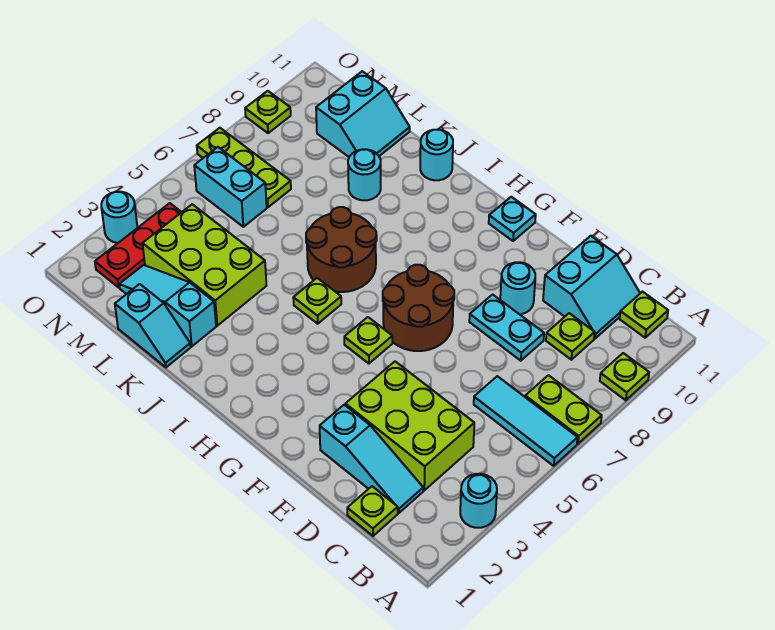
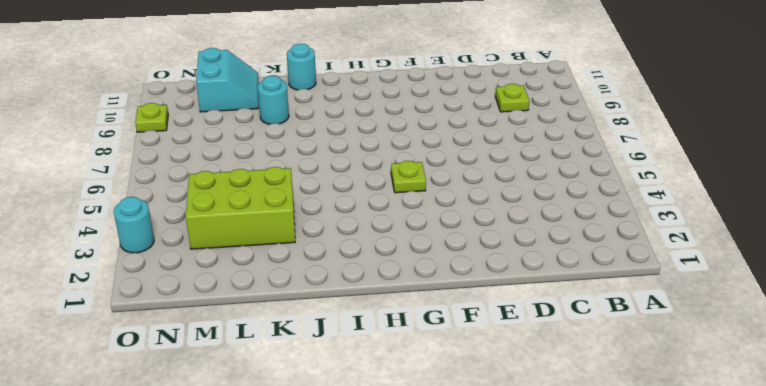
none -> cyan 1x1 round brick [460,474,497,528]
none -> cyan 1x3 tile [474,376,578,466]
none -> lime 1x2 plate [525,375,602,444]

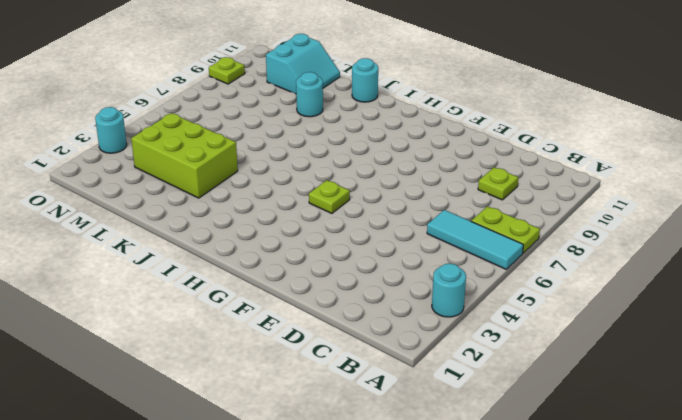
none -> lime 1x1 plate [600,353,649,400]
none -> lime 1x1 plate [620,292,668,338]
none -> lime 1x1 plate [347,486,398,536]

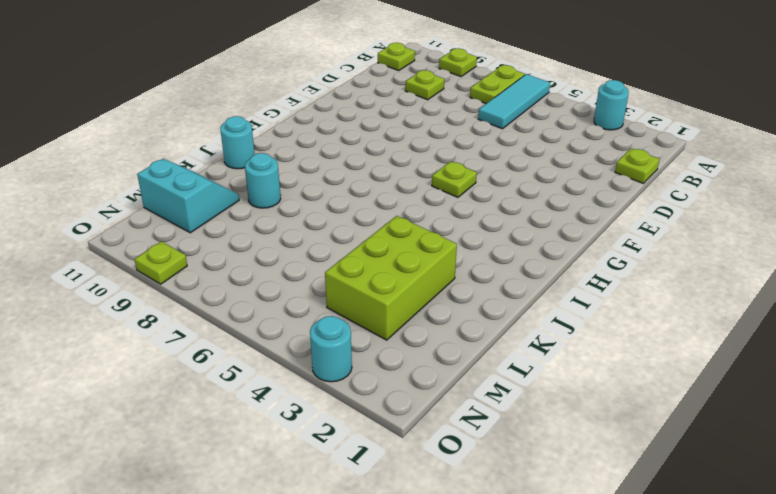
none -> cyan 1x3 slope [320,405,423,513]
none -> lime 2x3 brick [345,361,474,490]
none -> cyan 2x2 slope [543,236,640,339]

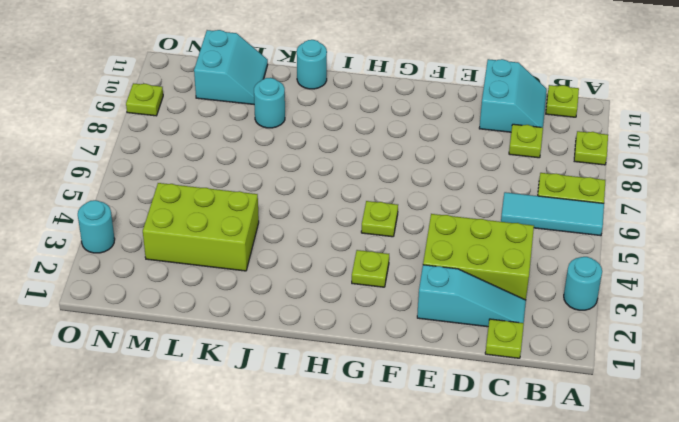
lime 1x1 plate [352,250,389,287] -> lime 1x1 plate moved to [293,278,341,324]
none -> cyan 1x2 plate [469,295,544,361]
none -> cyan 1x1 round brick [500,262,535,314]
none -> brown 2x2 round brick [383,265,454,351]

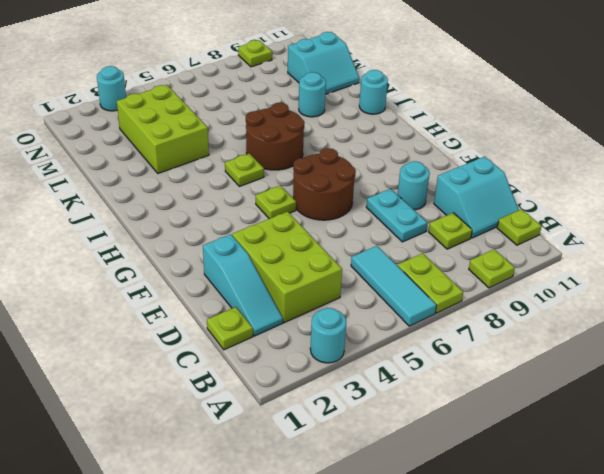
none -> cyan 1x1 plate [489,197,536,241]
none -> cyan 1x2 slope [115,284,191,367]
none -> cyan 1x3 slope [119,265,216,346]

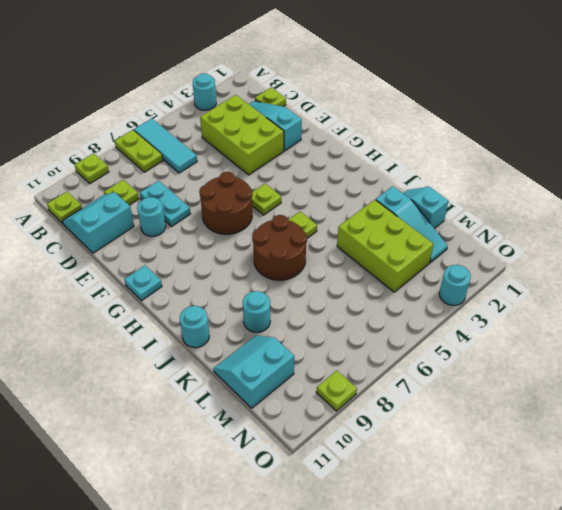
none -> cyan 1x2 brick [194,147,267,227]
none -> lime 1x3 plate [197,128,291,207]
none -> red 1x3 plate [95,203,181,287]

